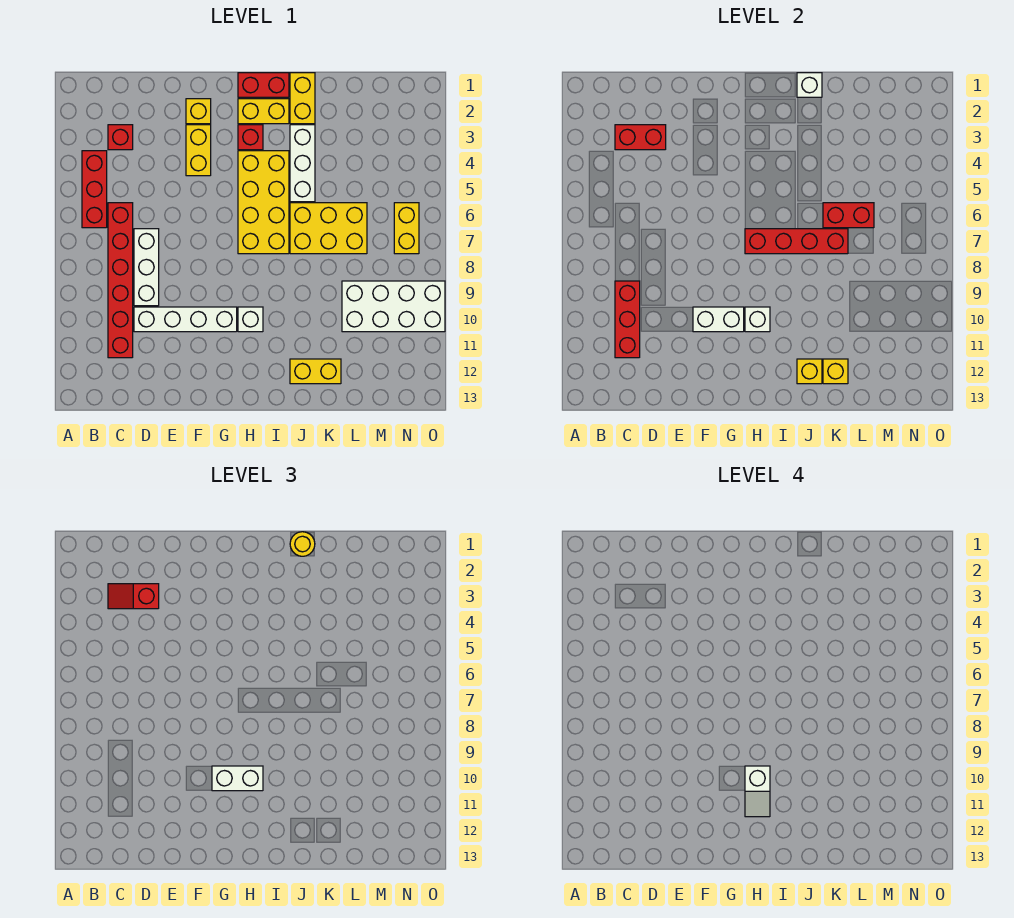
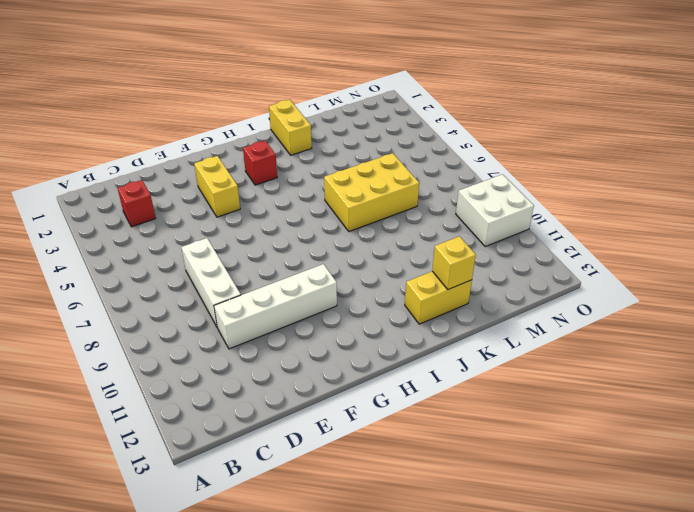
white 2x2 brick [456,174,534,247] -> white 2x4 brick [342,281,445,332]
none -> red 1x3 brick [82,151,107,228]
none -> red 1x6 brick [108,203,133,358]
none -> yellow 1x1 brick [186,99,211,124]
none -> red 1x2 brick [238,73,289,97]

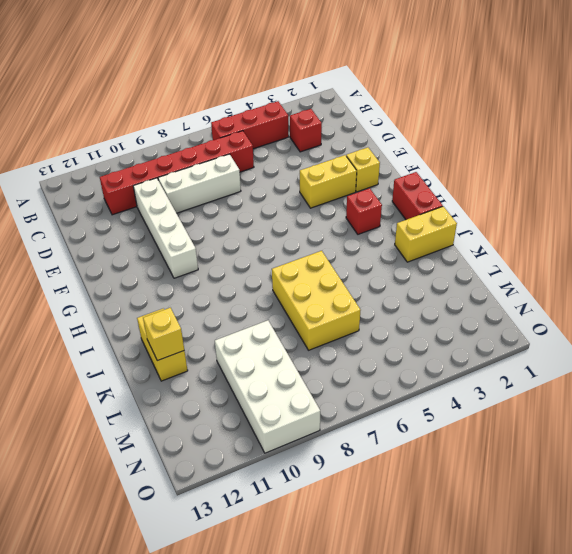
none -> yellow 1x2 brick [238,99,289,124]
none -> yellow 2x4 brick [238,151,289,254]
none -> white 1x1 brick [238,307,263,332]
none -> white 1x3 brick [290,125,315,202]

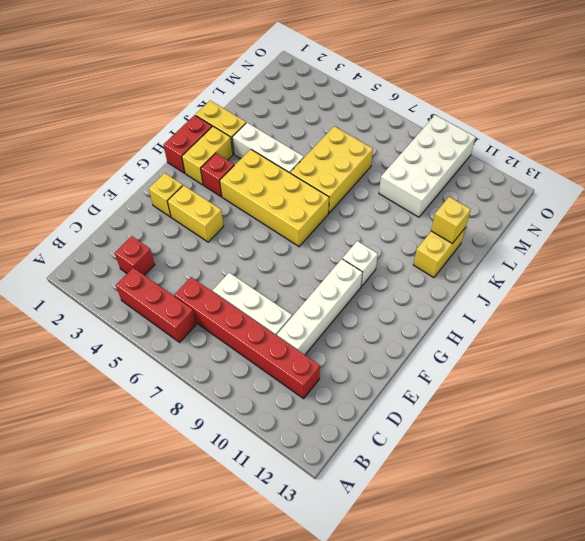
none -> yellow 1x2 brick [394,203,419,254]
none -> red 1x2 brick [615,125,666,150]
none -> red 1x3 brick [615,281,640,358]
none -> white 1x2 brick [693,307,744,332]

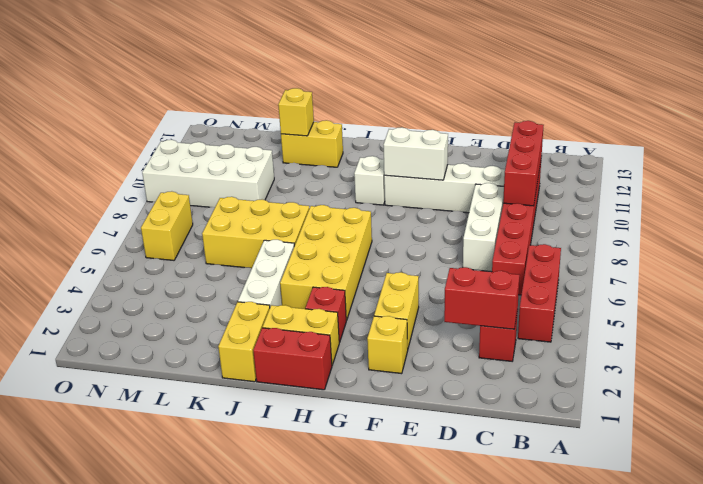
none -> red 1x4 brick [745,229,848,254]
none -> white 1x1 brick [745,307,770,332]
none -> white 1x1 brick [797,73,822,97]
none -> yellow 1x1 brick [797,359,822,384]

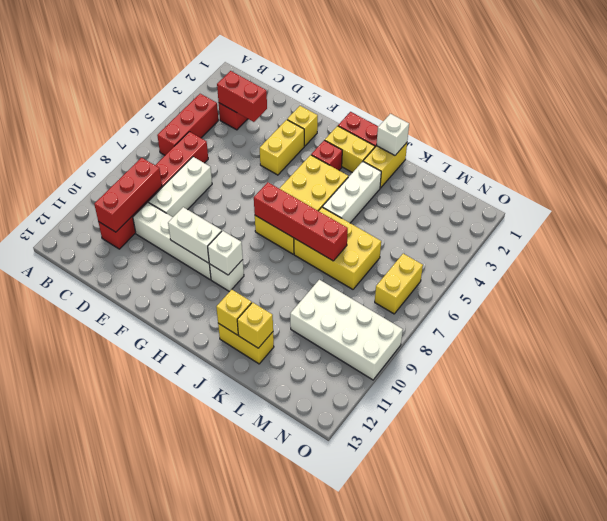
none -> red 1x2 brick [823,203,874,228]
none -> red 1x2 slope [108,584,159,609]
none -> white 1x2 brick [212,766,263,791]
none -> yellow 1x1 round brick [290,532,315,556]

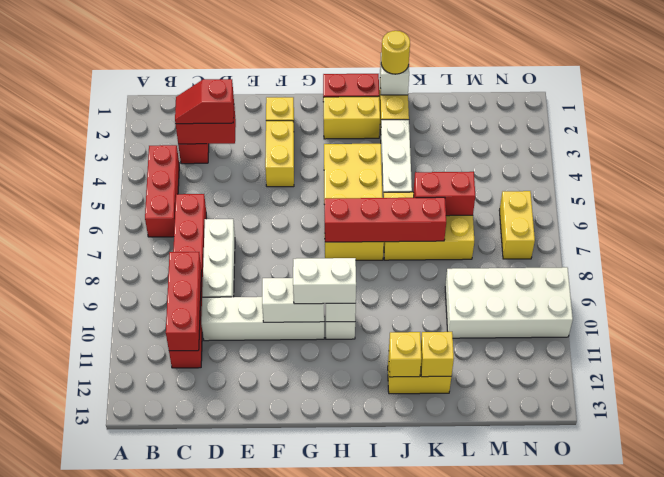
none -> red 1x1 brick [238,125,263,150]
none -> white 1x2 slope [745,766,770,817]

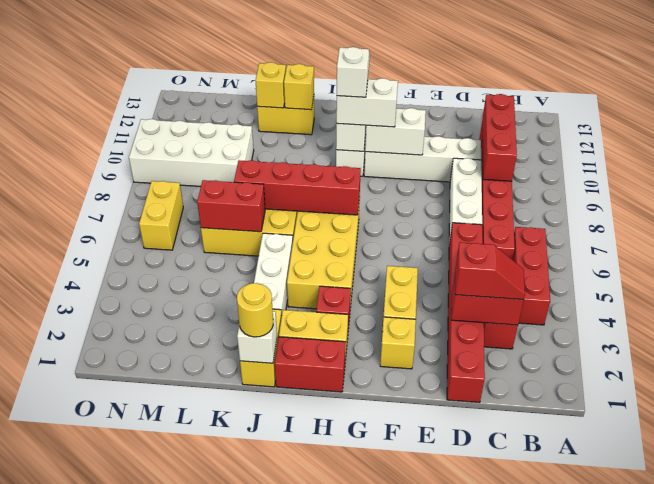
red 1x6 brick [447,223,485,403] -> none

